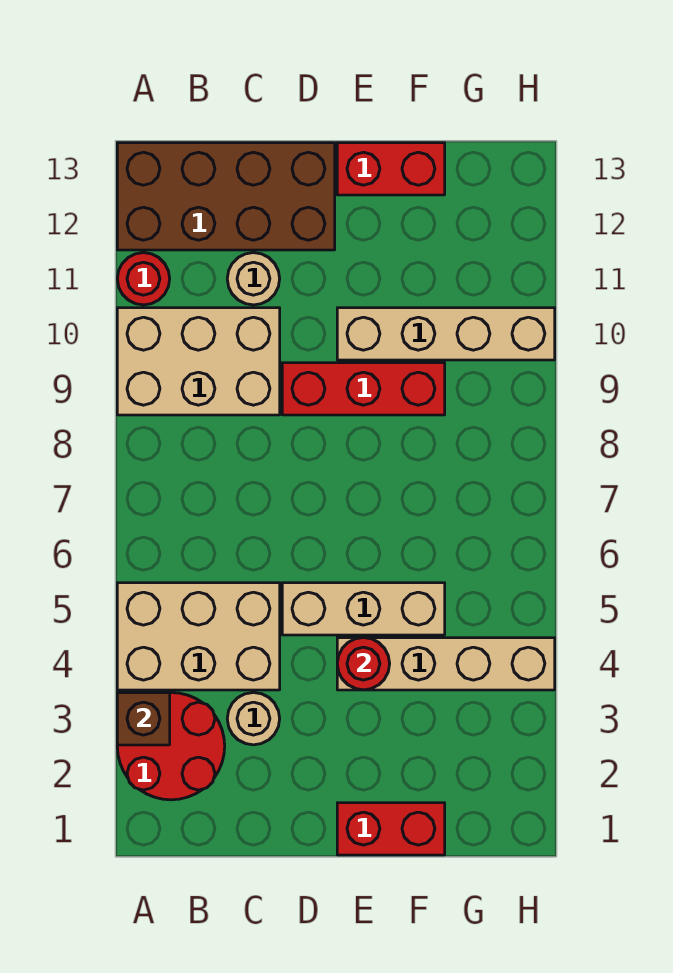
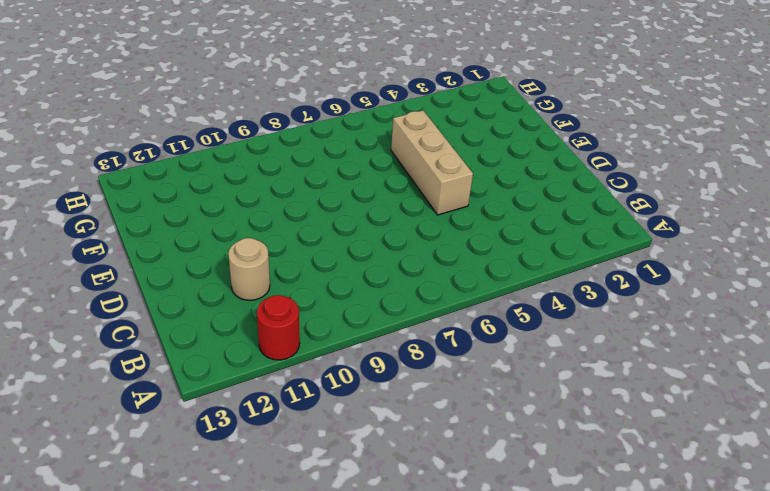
none -> red 2x2 round brick [117,693,225,800]
none -> tan 2x3 brick [117,583,280,690]
none -> tan 2x3 brick [117,308,280,415]

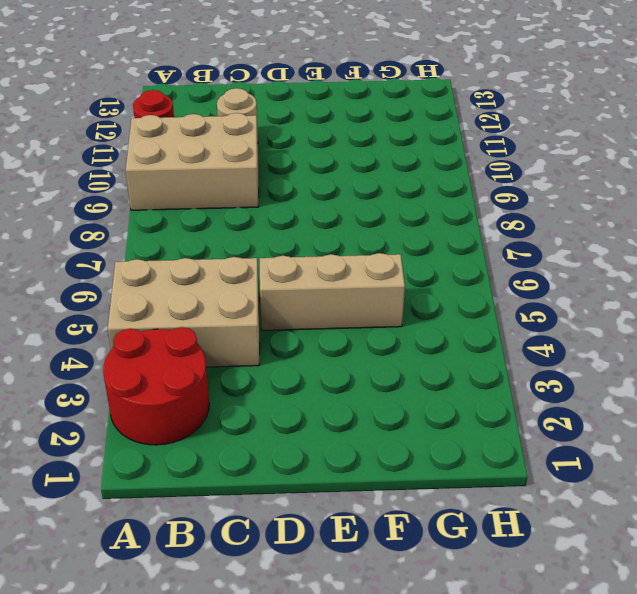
none -> brown 2x4 brick [117,143,335,250]
none -> tan 1x1 round brick [227,693,280,745]
none -> red 1x3 brick [282,363,445,415]

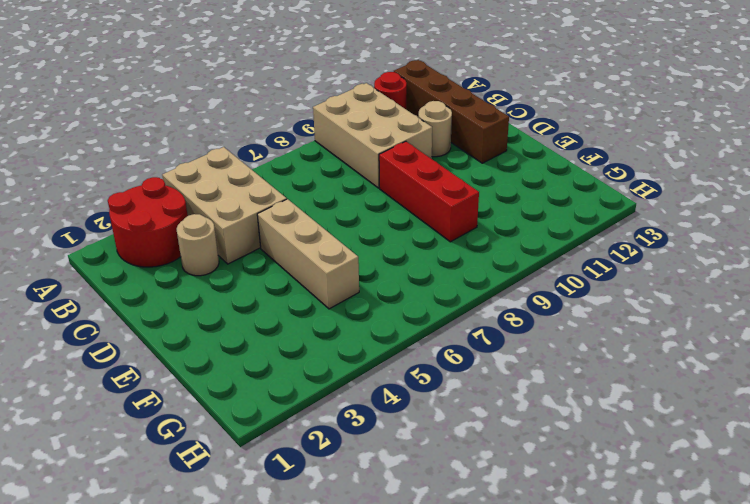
brown 1x4 brick [394,60,509,163] -> brown 2x4 brick [117,143,335,250]
none -> red 1x2 brick [337,803,445,855]
none -> tan 1x4 brick [337,638,555,690]
none -> tan 1x4 brick [337,308,555,360]

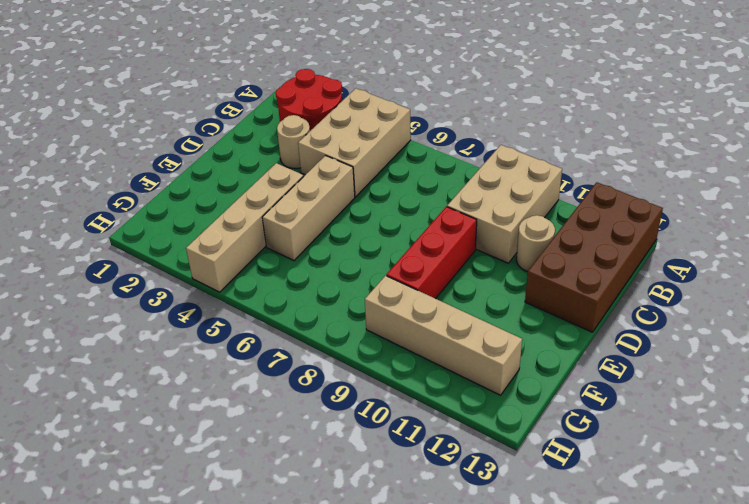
tan 1x4 brick [365,276,522,395] -> tan 1x4 brick turned to [337,308,555,360]
none -> red 1x1 round brick [117,253,170,305]
none -> red 1x2 brick [337,803,445,855]
none -> red 1x2 brick [337,143,445,195]

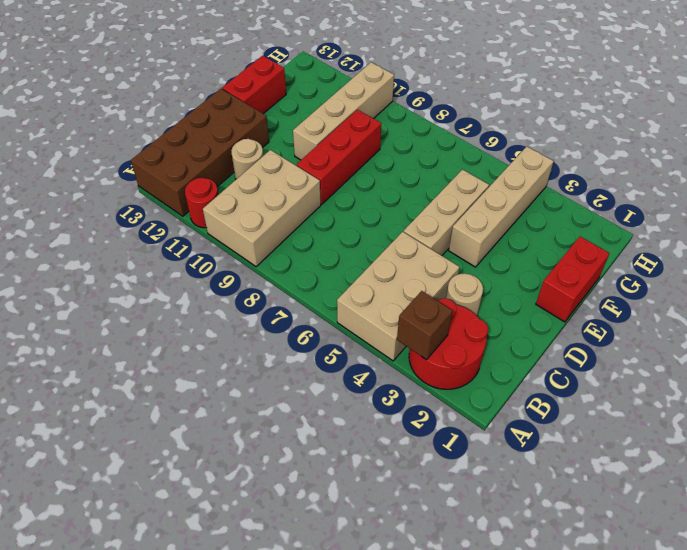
none -> red 1x1 round brick [337,638,390,690]

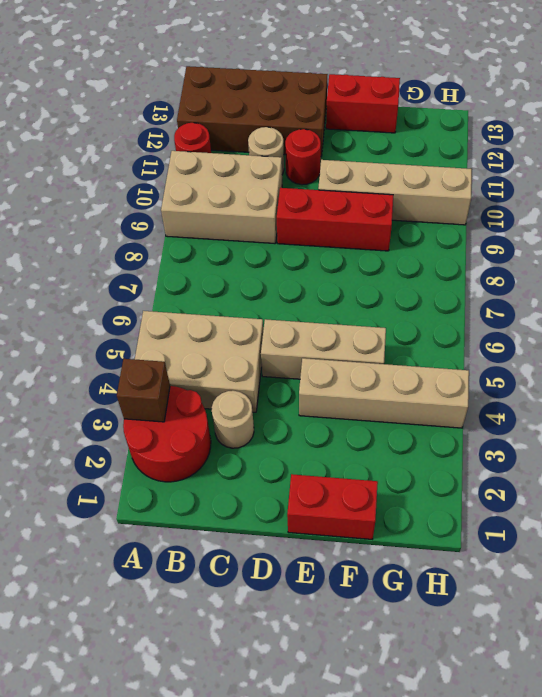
red 1x1 round brick [285,129,321,185] -> red 1x1 round brick moved to [337,638,390,690]

